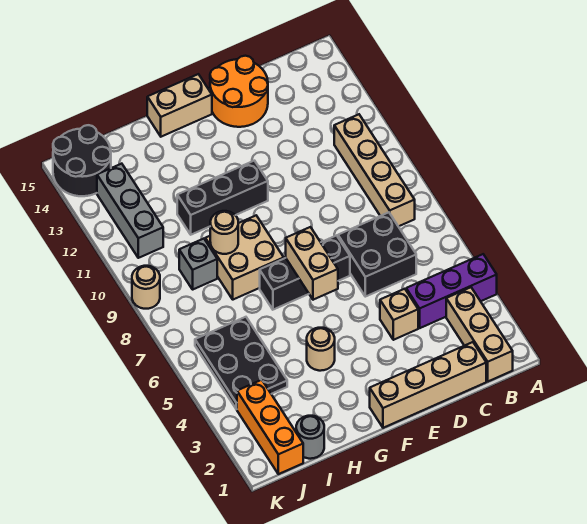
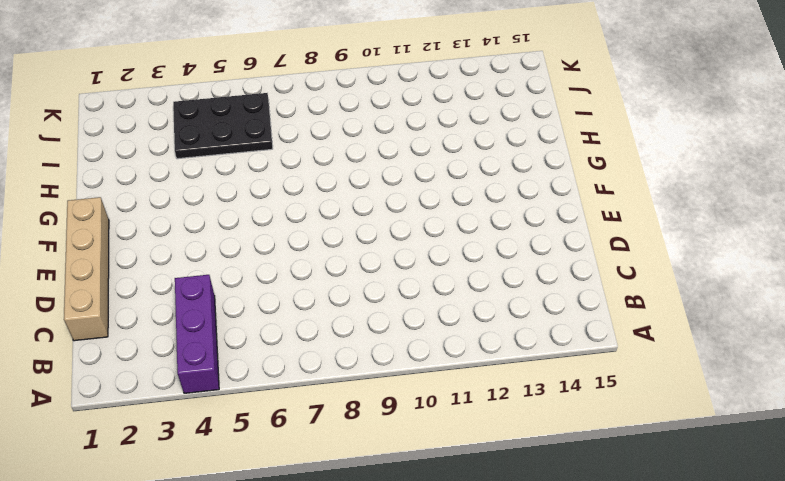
none -> tan 1x3 brick [446,287,513,381]
none -> tan 1x4 brick [334,114,415,227]
none -> black 2x2 brick [338,212,416,297]

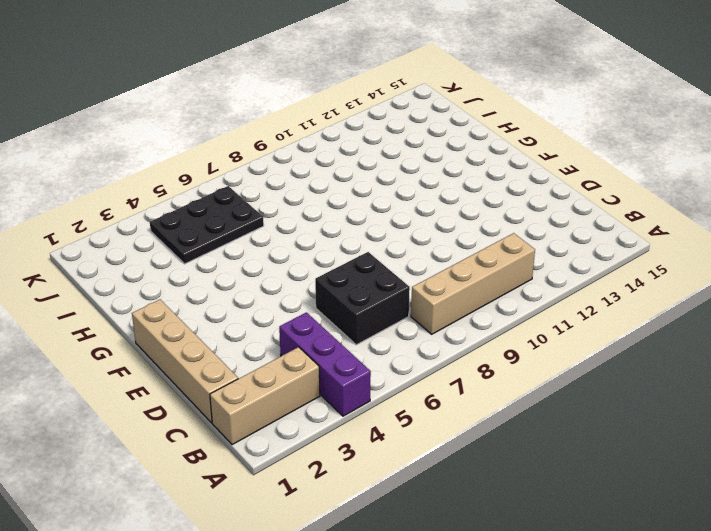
none -> tan 1x1 brick [380,289,418,340]
none -> orange 2x2 round brick [210,56,268,127]
none -> black 1x3 brick [260,235,350,310]

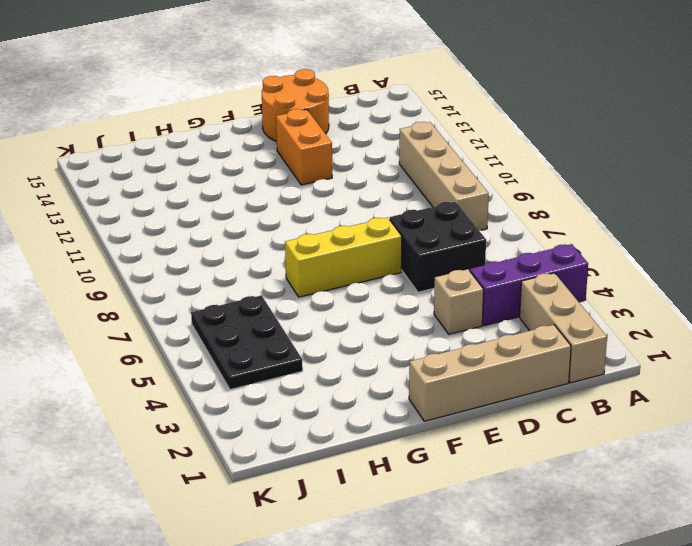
yellow 1x3 brick [285,218,402,297] -> black 1x3 brick [260,235,350,310]
orange 1x2 brick [276,109,332,185] -> none
none -> black 1x3 brick [177,161,268,235]
none -> tan 1x2 brick [147,74,212,137]
none -> tan 1x1 round brick [307,328,335,371]

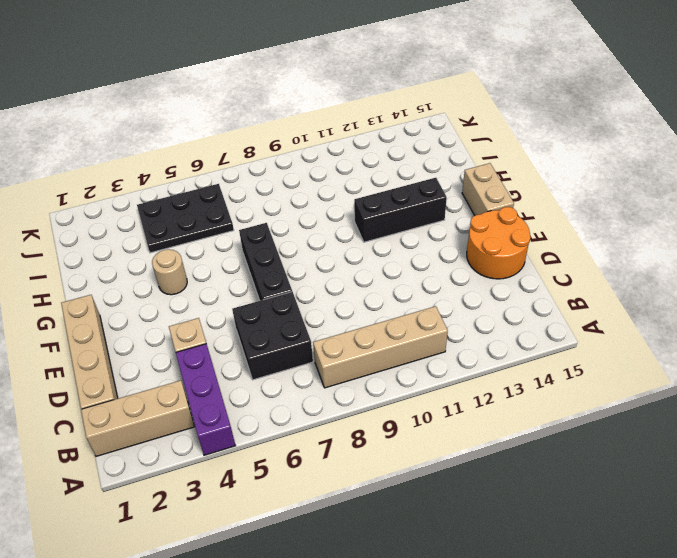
black 1x3 brick [354,178,447,242] -> black 1x3 brick turned to [177,161,268,235]
none -> tan 2x2 brick [205,216,284,300]
none -> grey 1x1 round brick [296,416,324,459]
none -> grey 1x1 brick [179,239,217,289]

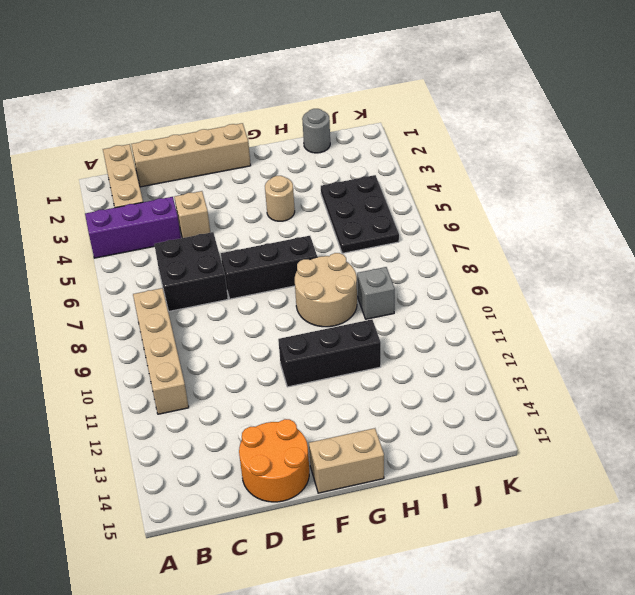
tan 2x2 round brick [295,253,357,327] -> tan 2x2 brick [205,216,284,300]
none -> orange 1x3 brick [237,380,303,474]
none -> grey 1x3 brick [97,164,163,258]
none -> black 2x2 round brick [53,125,111,196]

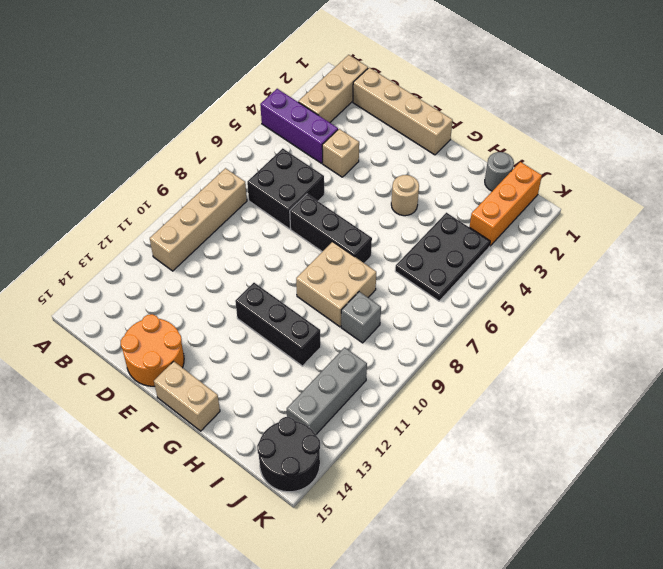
none -> tan 1x1 round brick [132,266,160,309]
none -> tan 1x2 brick [286,227,338,300]
none -> tan 1x1 round brick [210,211,238,254]

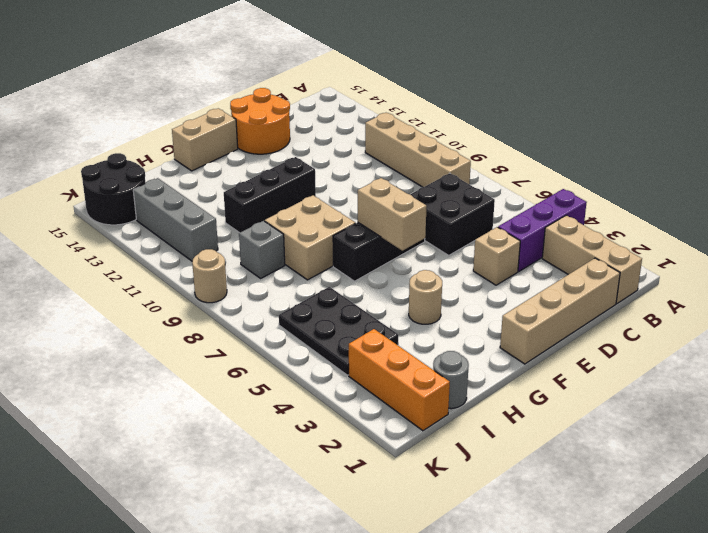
none -> tan 1x1 round brick [210,211,238,254]

